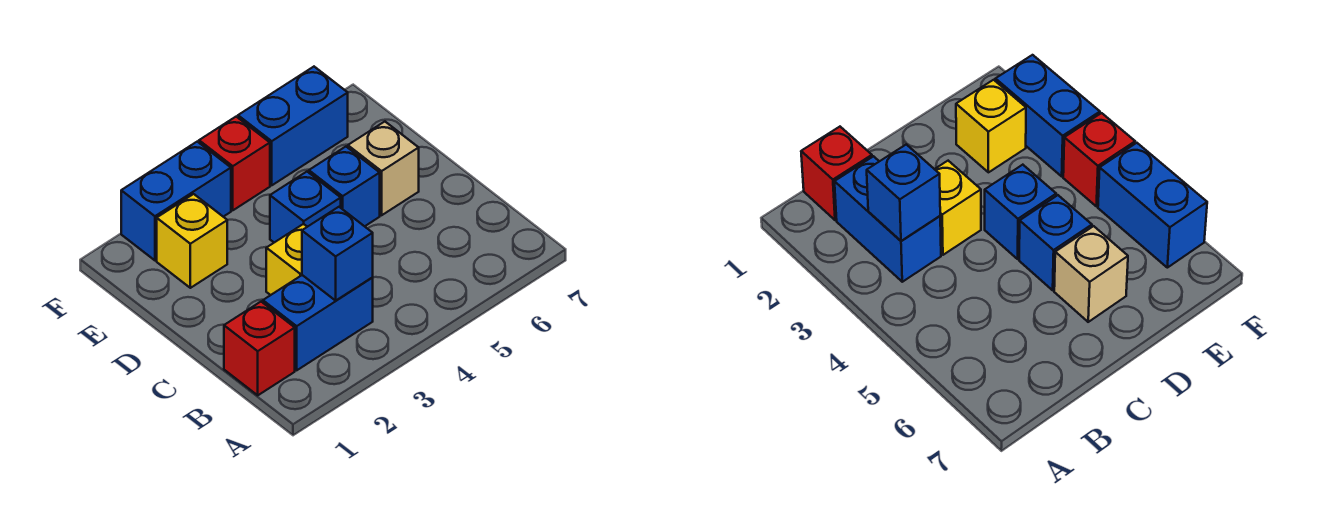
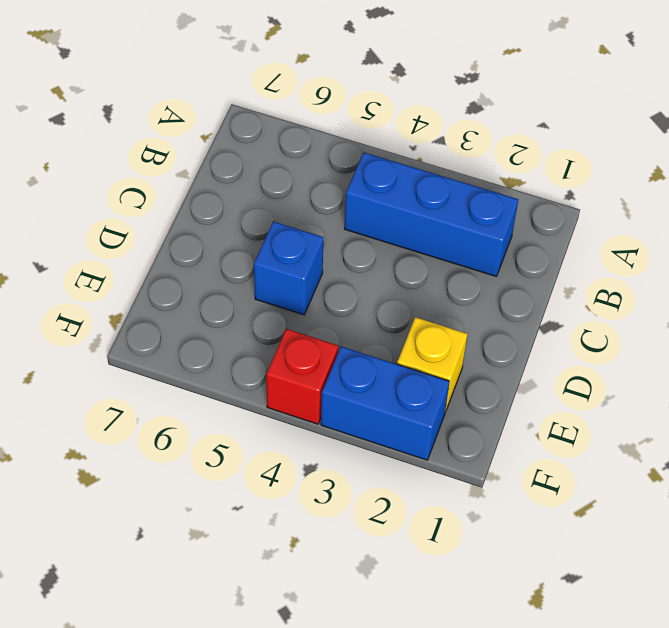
blue 1x3 brick [344,153,518,277] -> blue 1x2 brick [263,275,373,370]
none -> red 1x1 brick [224,302,295,395]
none -> yellow 1x1 brick [266,224,307,295]

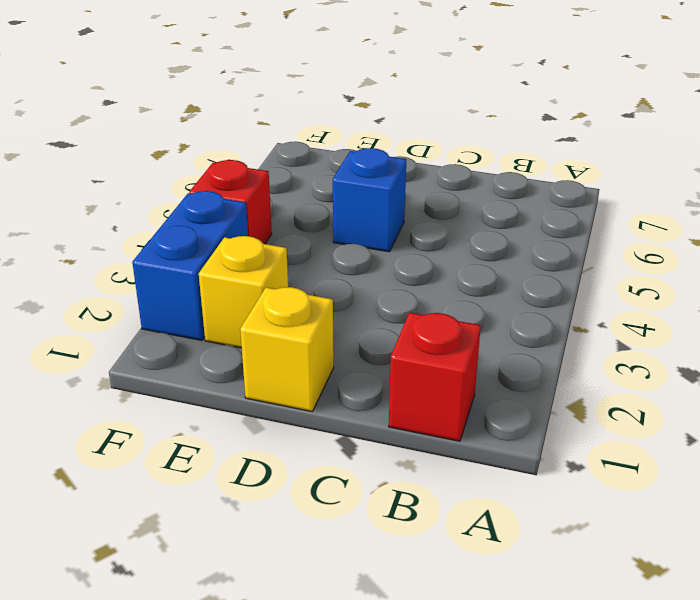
yellow 1x1 brick [240,287,334,412] -> yellow 1x1 brick moved to [266,224,307,295]
none -> blue 1x2 brick [263,275,373,370]
none -> blue 1x1 brick [270,172,341,243]

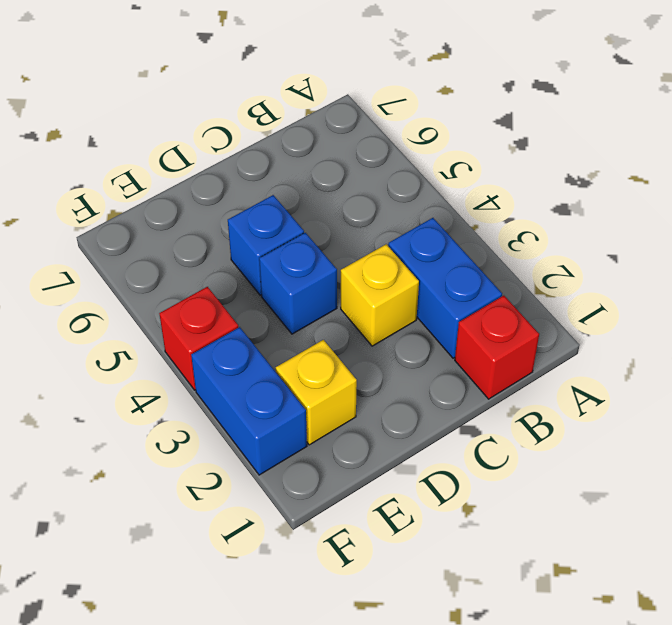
none -> tan 1x1 brick [348,122,419,215]
none -> blue 1x2 brick [238,67,348,185]

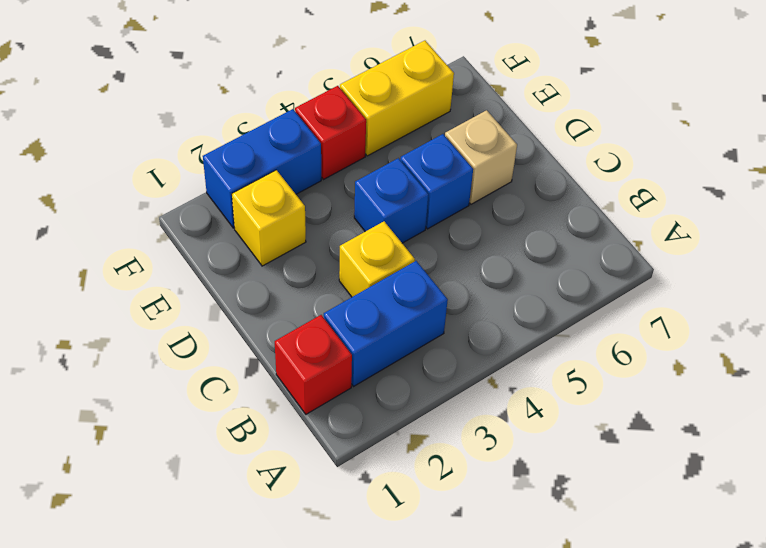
yellow 1x2 brick [340,41,454,156] -> blue 1x2 brick [238,67,348,185]
none -> blue 1x1 brick [302,207,373,301]

